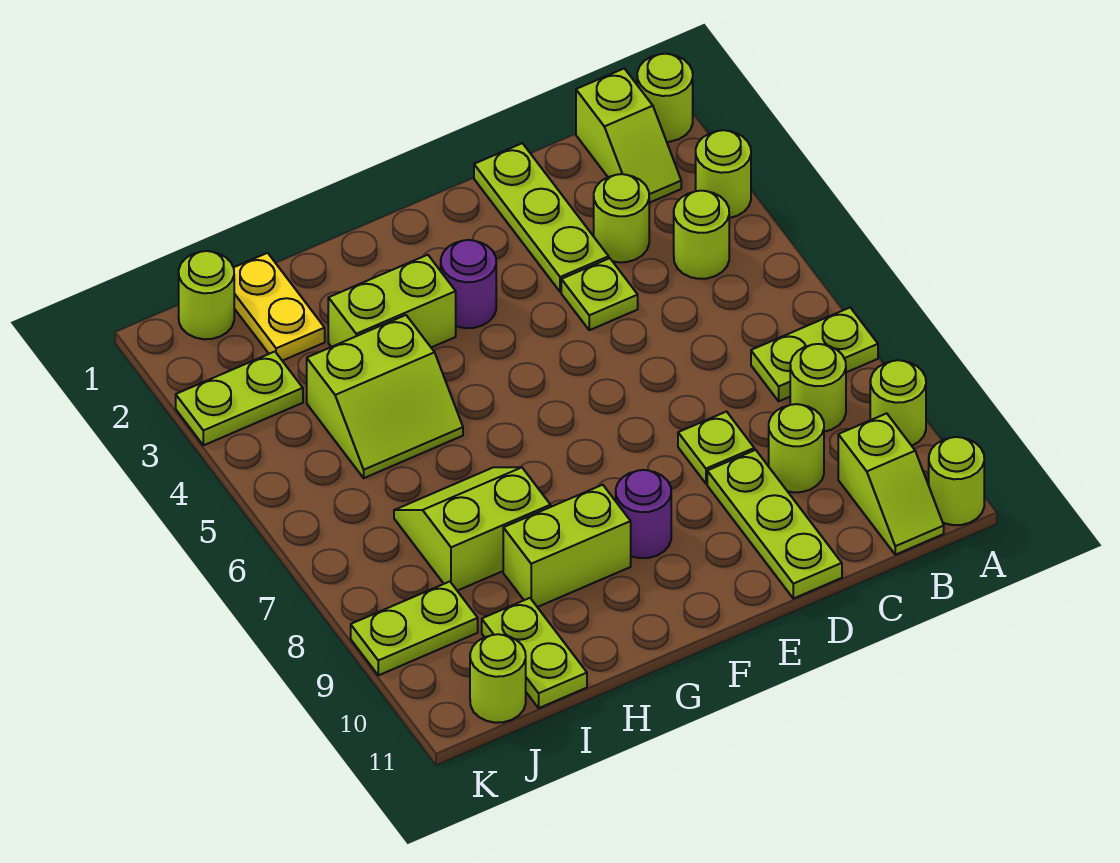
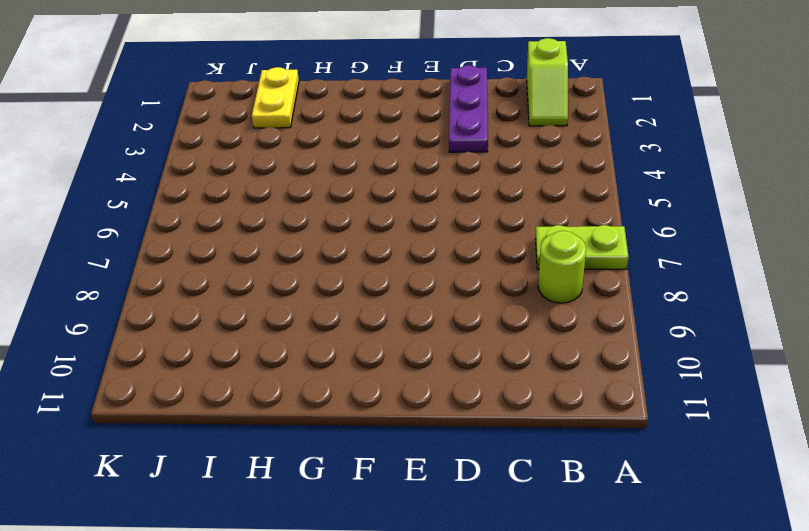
purple 1x3 plate [449,65,488,152] -> lime 1x3 plate [474,143,609,292]
none -> lime 1x1 round brick [637,54,693,142]
none -> lime 1x1 round brick [696,130,751,218]
none -> lime 1x1 round brick [870,360,926,446]

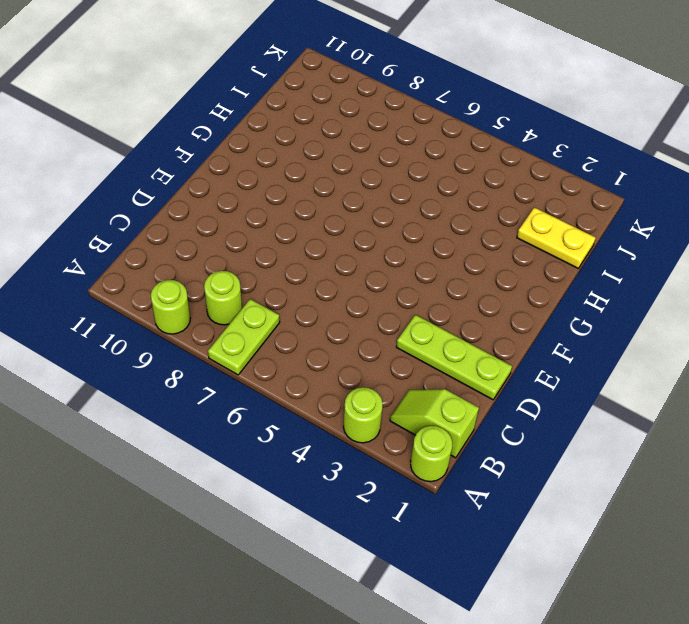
none -> lime 1x1 round brick [929,437,984,525]
none -> lime 1x1 round brick [674,191,729,279]
none -> lime 1x2 slope [838,413,944,555]

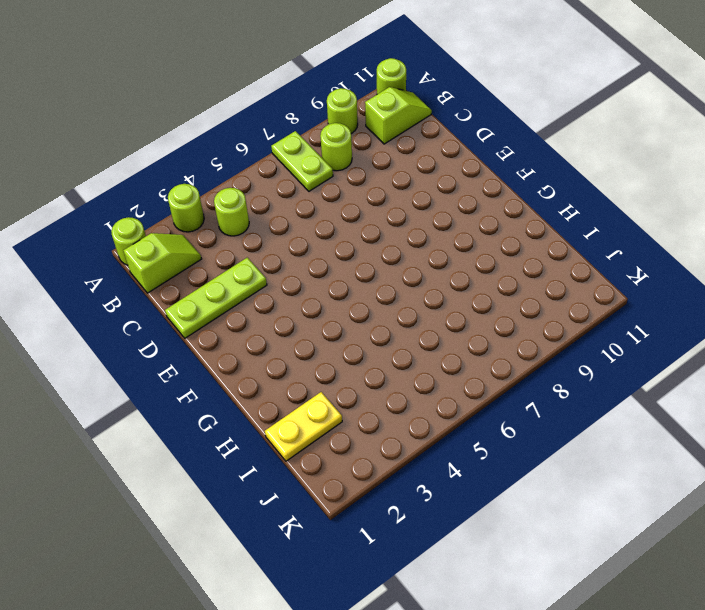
none -> lime 1x1 round brick [594,174,649,262]
none -> lime 1x1 round brick [769,404,824,492]
none -> lime 1x1 plate [561,258,638,330]

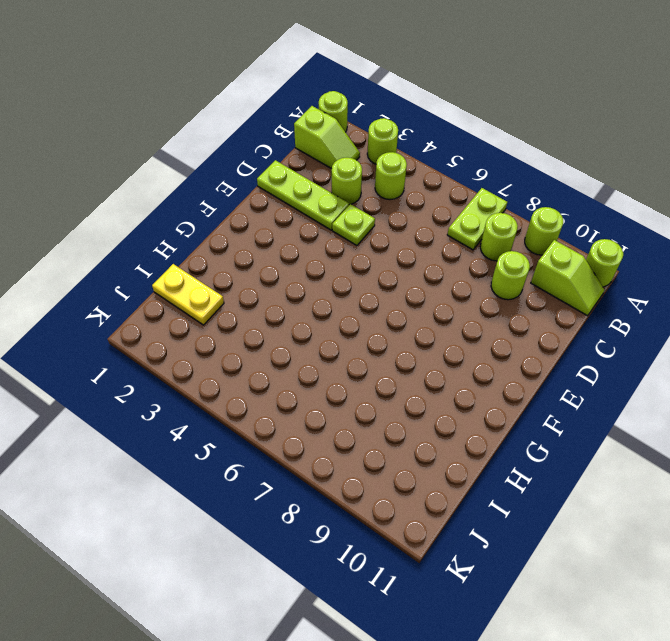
none -> lime 1x1 plate [678,412,754,484]
none -> lime 1x3 plate [707,450,842,599]
none -> purple 1x1 round brick [441,240,496,328]

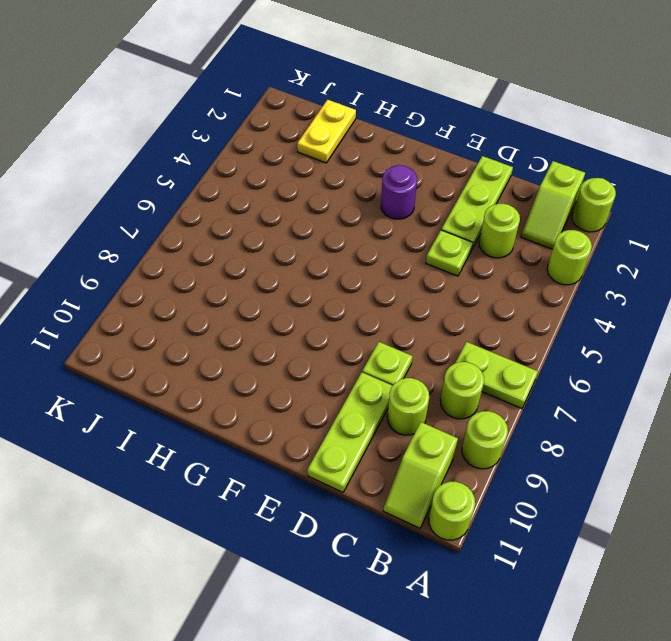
none -> lime 1x1 round brick [674,191,729,279]
none -> purple 1x1 round brick [616,470,671,558]
none -> lime 1x2 brick [328,255,456,347]

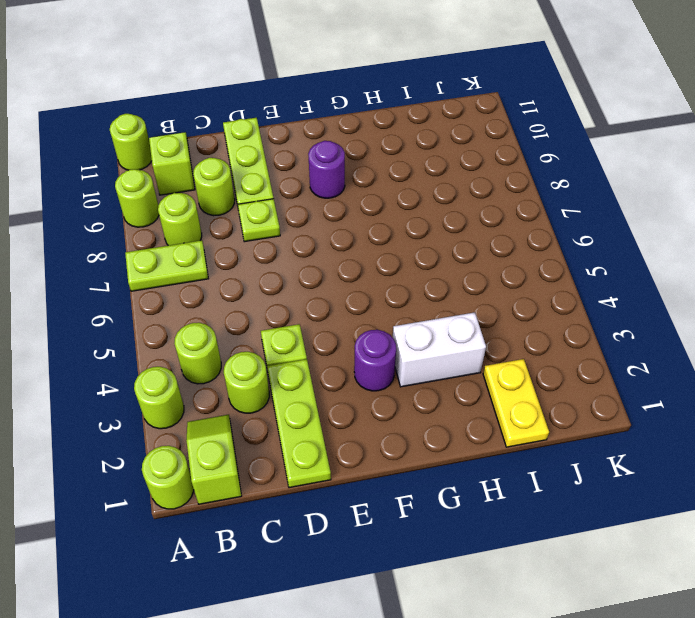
white 1x2 brick [393,312,486,387] -> lime 1x2 brick [328,255,456,347]
none -> lime 1x2 brick [503,485,631,607]
none -> lime 2x2 slope [307,315,463,478]
none -> lime 2x2 slope [394,467,551,591]

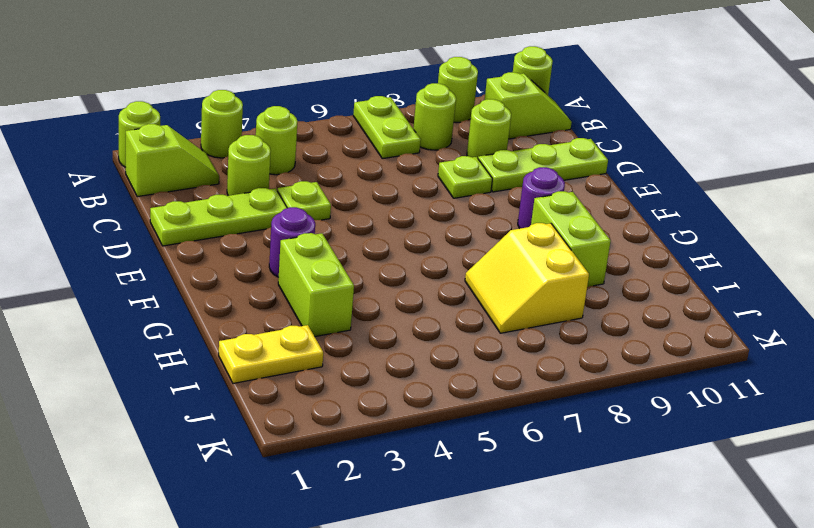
yellow 2x2 slope [465,223,589,333] -> lime 2x2 slope [394,467,551,591]
none -> lime 2x2 slope [307,315,463,478]
none -> lime 1x2 plate [482,598,587,708]
none -> lime 1x1 round brick [179,251,234,339]

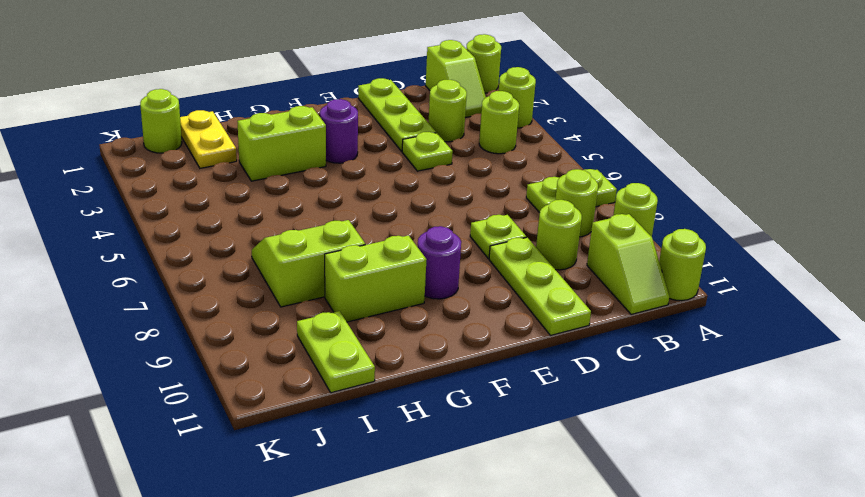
none -> lime 2x2 slope [307,315,463,478]
none -> lime 1x2 plate [176,352,303,445]
none -> lime 1x2 plate [351,582,478,675]

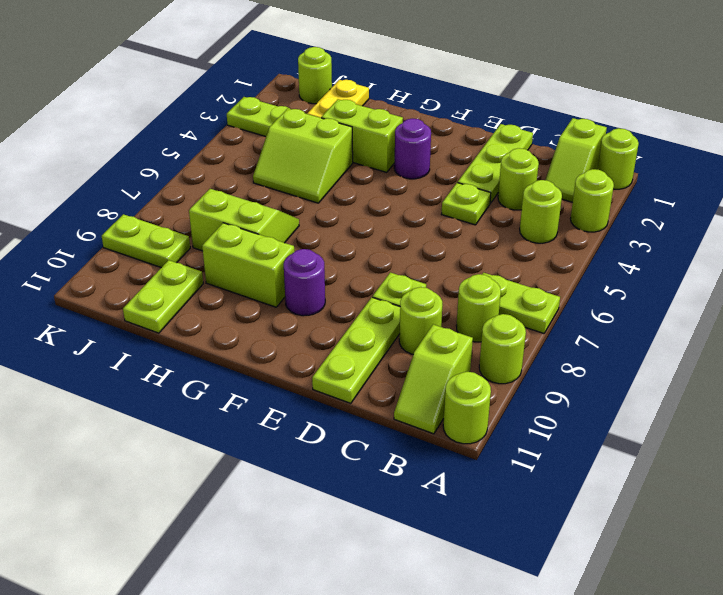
none -> lime 1x1 round brick [470,634,526,723]

